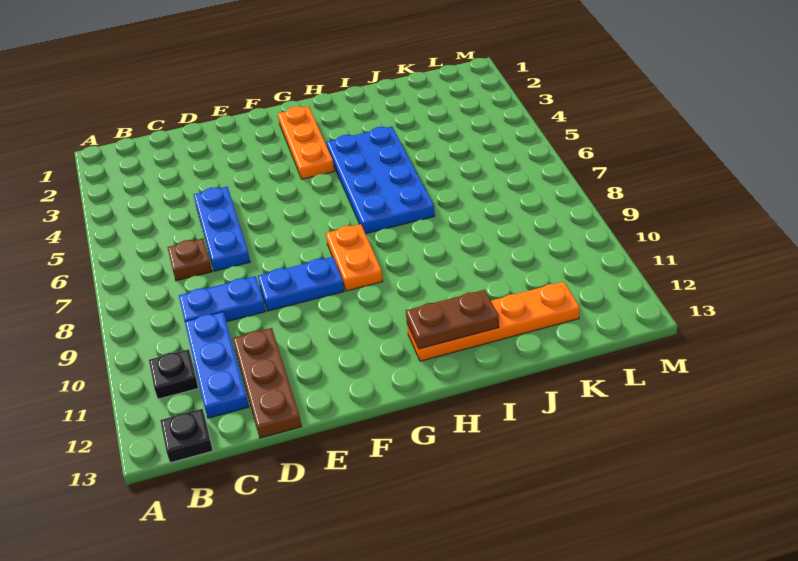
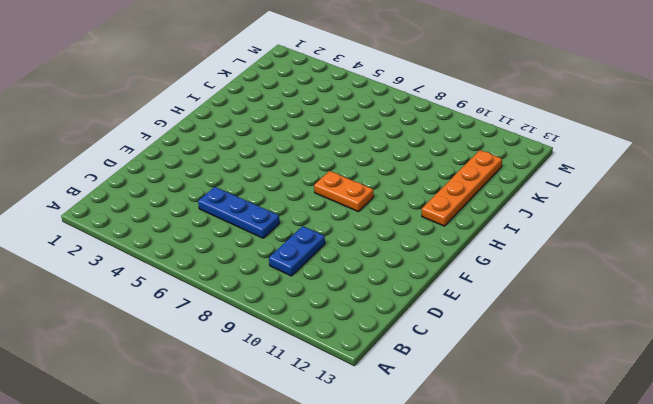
none -> black 1x1 plate [149,349,198,399]
none -> black 1x1 plate [160,409,213,463]
none -> brown 1x1 plate [167,238,212,281]

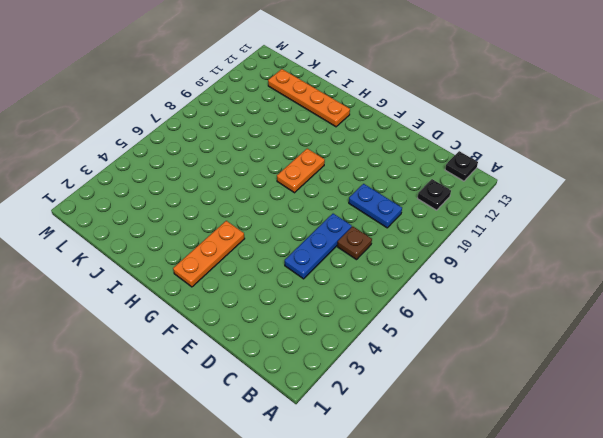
none -> blue 1x3 plate [185,312,249,418]
none -> brown 1x3 plate [233,328,302,438]
none -> blue 1x2 plate [258,257,344,311]

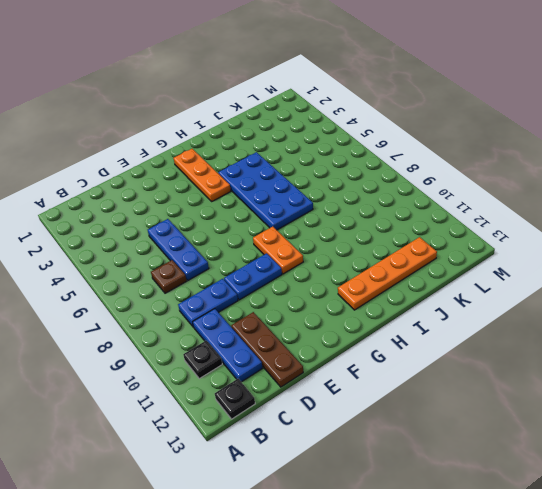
none -> brown 1x2 plate [406,290,499,349]

